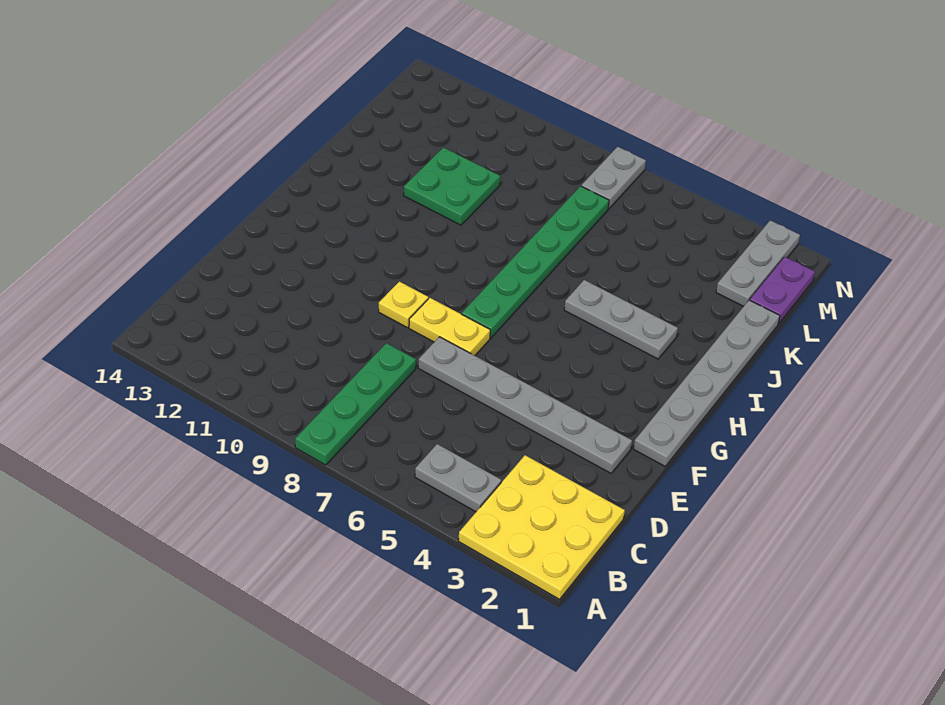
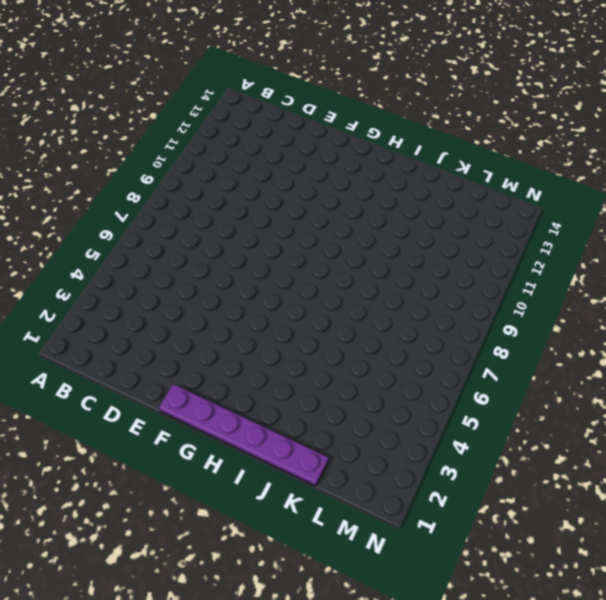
purple 1x6 plate [159,384,329,486] -> grey 1x6 plate [633,300,780,466]
none -> yellow 3x3 plate [458,455,625,599]
none -> green 1x4 plate [295,343,416,465]
none -> grey 1x2 plate [415,444,501,512]

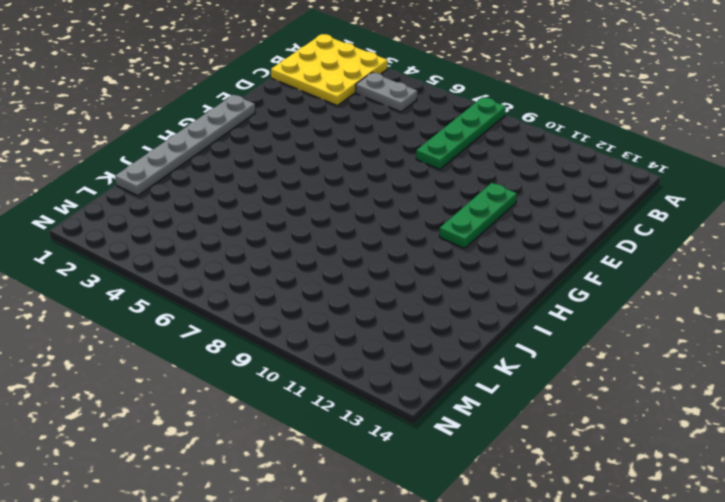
green 1x3 plate [439,183,517,249] -> none
none -> grey 1x6 plate [418,337,632,473]
none -> yellow 1x2 plate [409,298,490,356]
none -> yellow 1x1 plate [379,282,428,328]

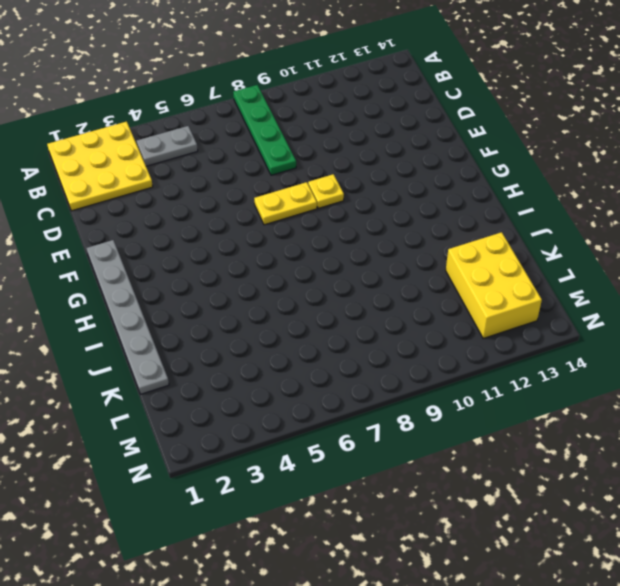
yellow 2x3 brick [446,232,542,338] -> none
none -> grey 1x6 plate [418,337,632,473]
none -> green 1x6 plate [462,186,609,338]
none -> grey 1x3 plate [564,280,678,359]

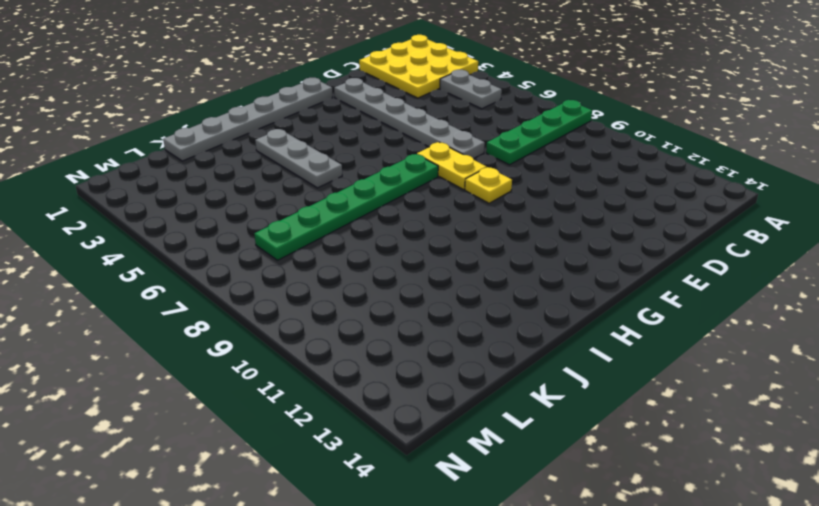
none -> green 2x2 plate [404,148,500,225]
none -> purple 1x2 plate [750,257,815,324]
none -> grey 1x3 plate [716,220,800,306]

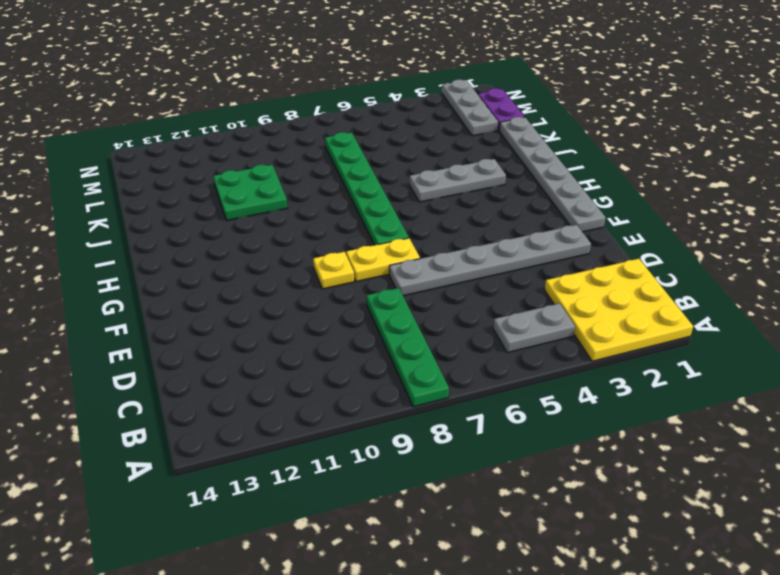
none -> grey 1x2 plate [581,147,646,209]

